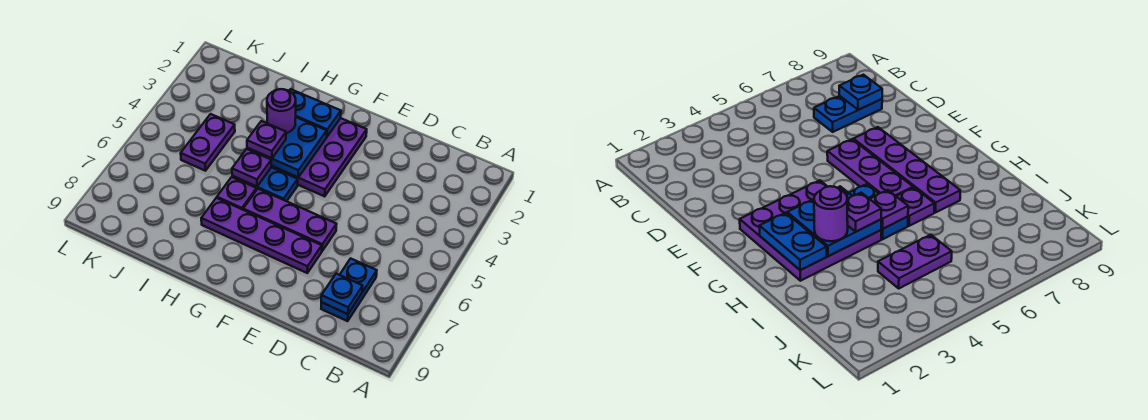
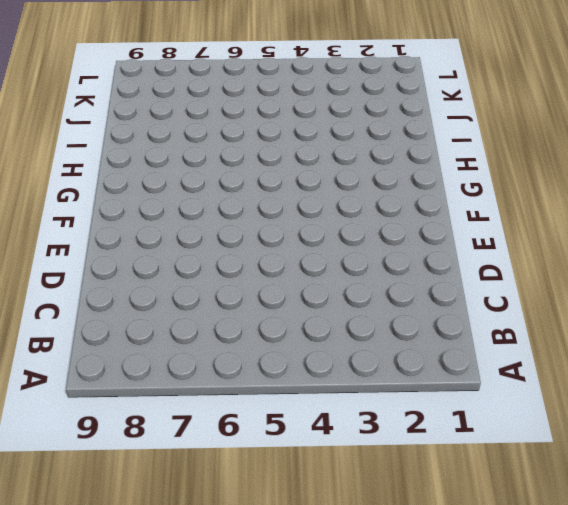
none -> blue 1x2 plate [321,258,377,321]
none -> purple 1x3 plate [243,189,337,251]
none -> purple 1x4 plate [201,198,322,273]

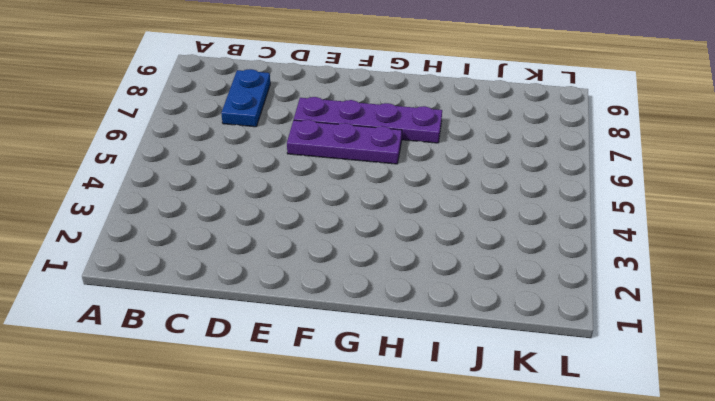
none -> purple 3x3 plate [271,118,367,196]
none -> blue 1x2 plate [232,167,298,201]
none -> purple 1x1 plate [217,177,257,210]

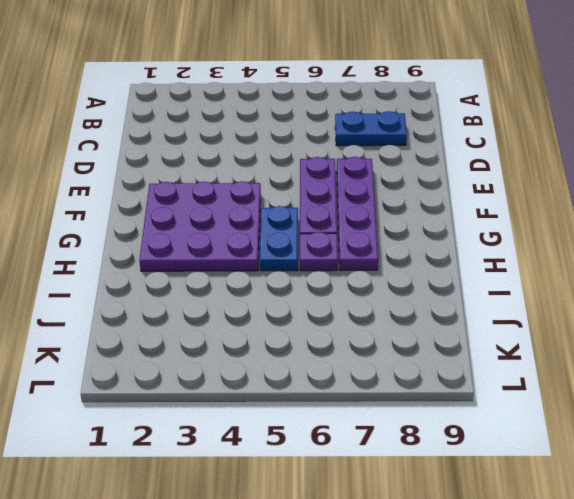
none -> purple 1x2 plate [181,114,235,171]
none -> blue 1x1 plate [321,274,363,314]
none -> blue 1x2 plate [289,89,341,136]

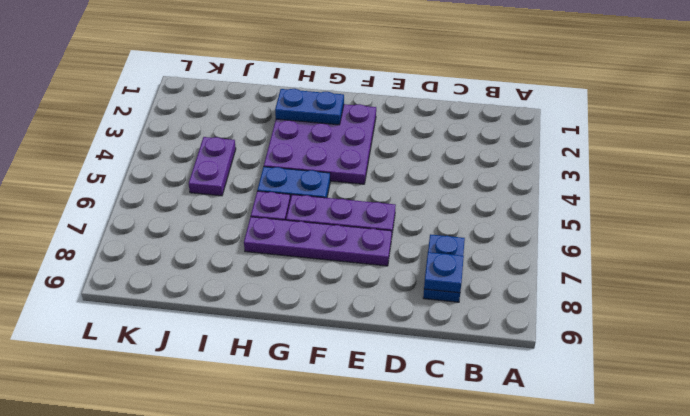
none -> blue 2x2 plate [247,117,327,177]
none -> purple 1x1 plate [232,149,271,187]
none -> purple 1x1 round brick [267,89,296,133]

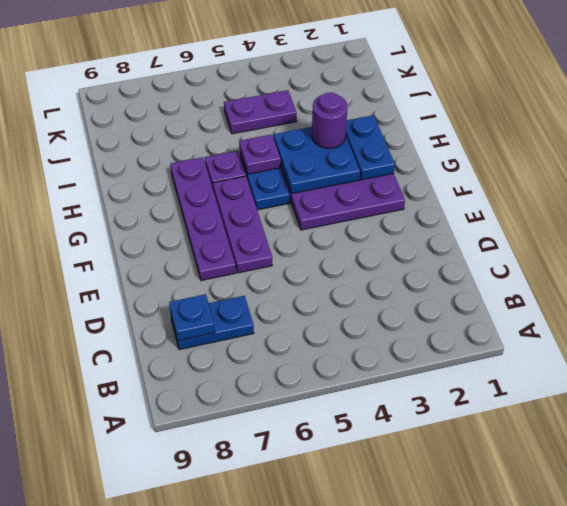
none -> purple 1x1 plate [247,121,286,158]

